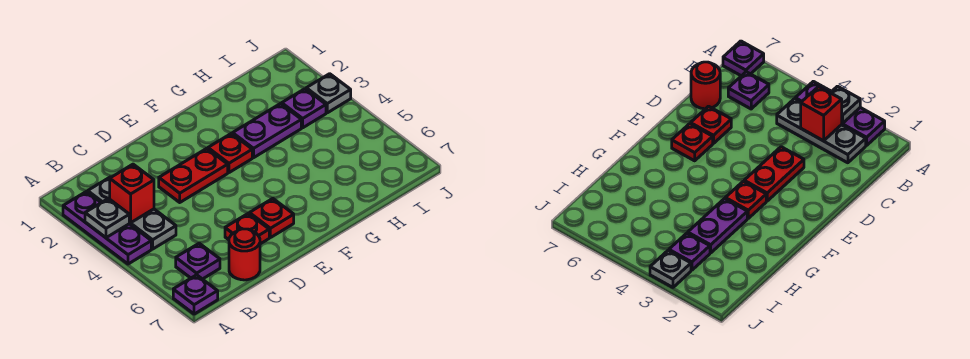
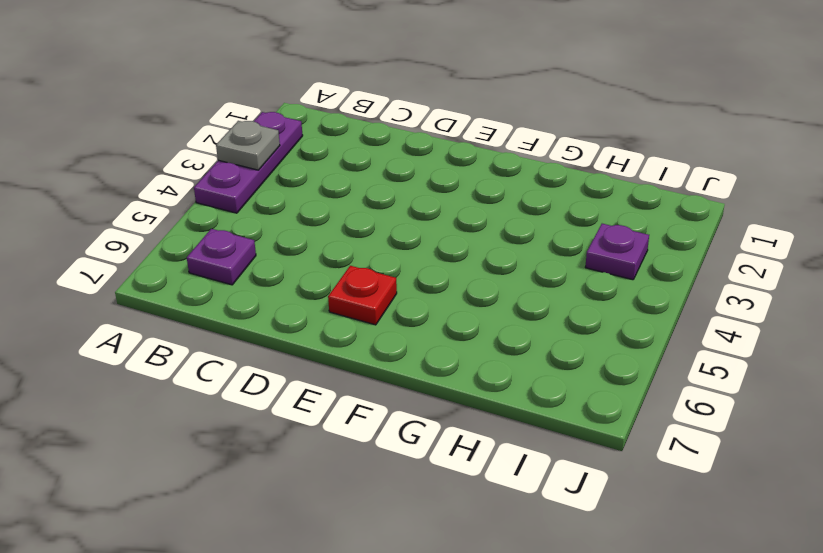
none -> purple 1x1 plate [173,275,218,314]
none -> grey 1x3 plate [88,177,176,249]
none -> red 1x1 round brick [229,229,260,280]

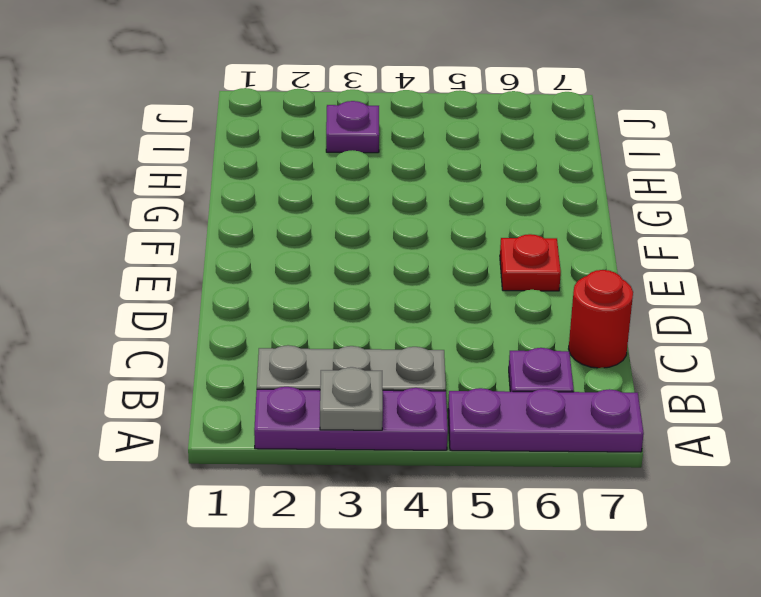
purple 1x3 plate [448,388,644,452] -> purple 1x1 plate [173,275,218,314]
none -> red 1x2 plate [159,148,228,202]
none -> red 1x1 plate [225,213,269,244]
none -> red 1x1 plate [208,133,252,173]

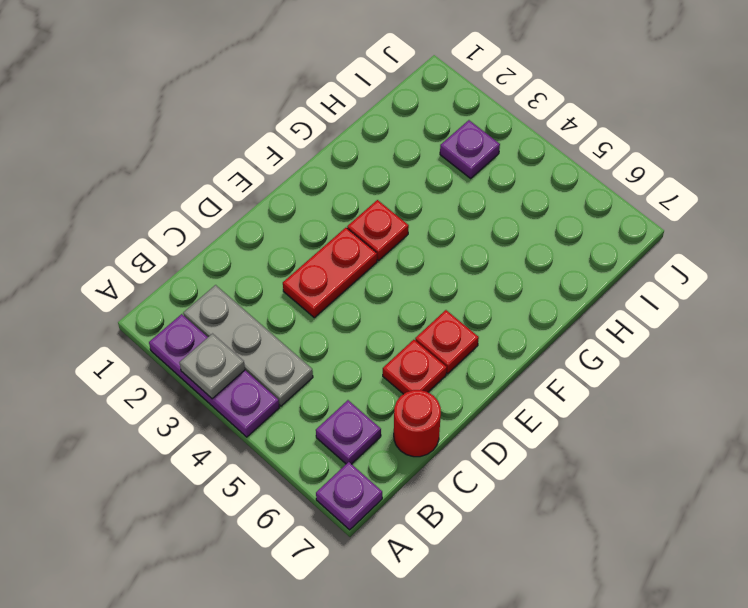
none -> purple 1x2 plate [233,104,301,158]
none -> grey 1x1 plate [306,74,351,113]
none -> red 1x1 brick [110,164,154,223]

